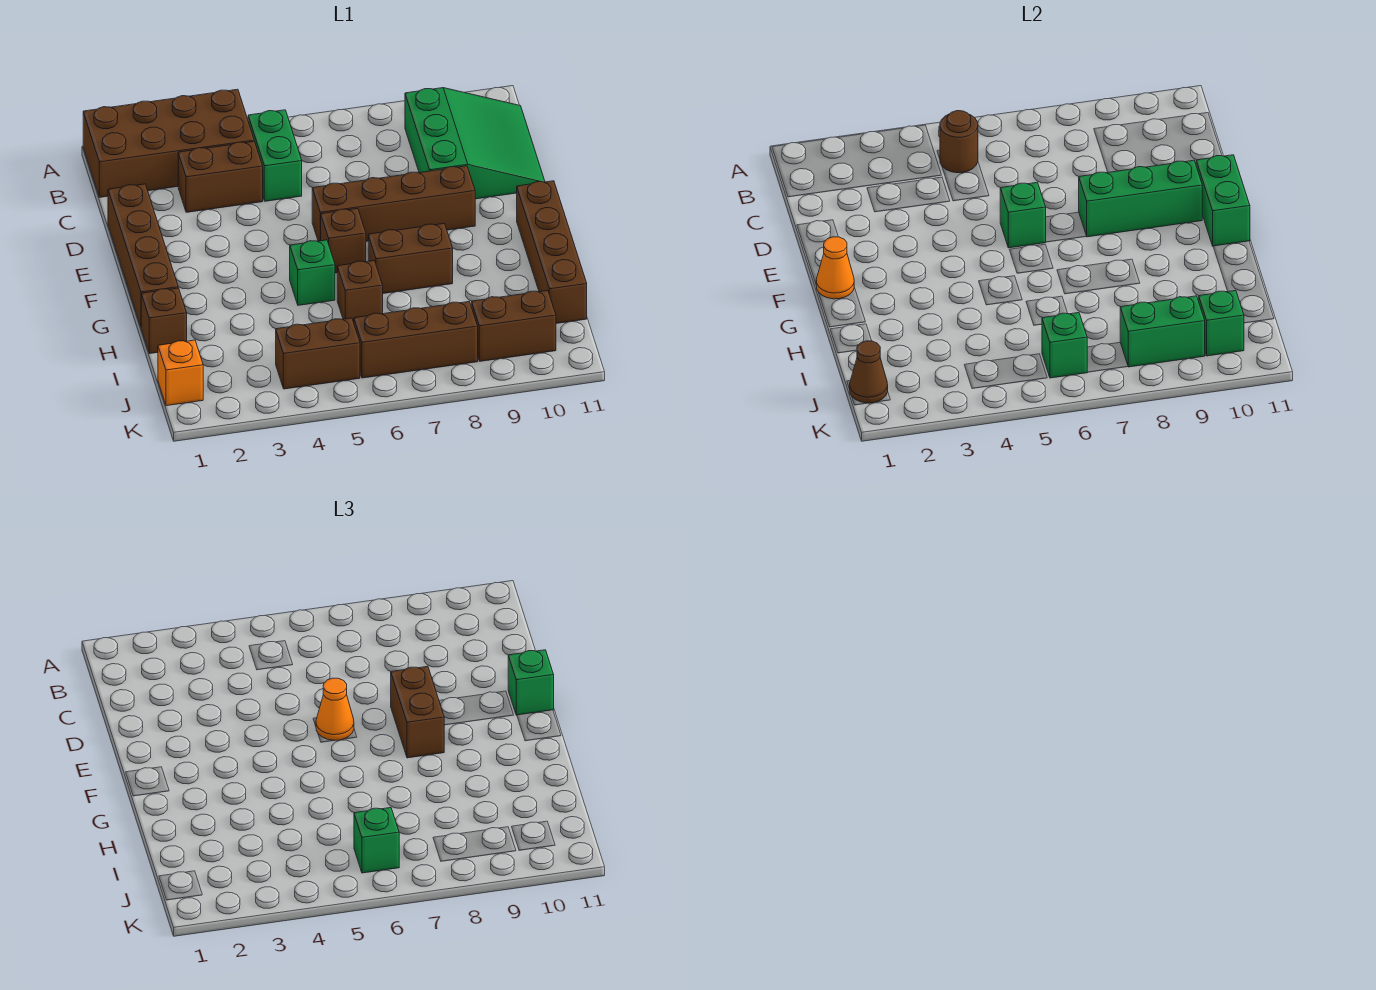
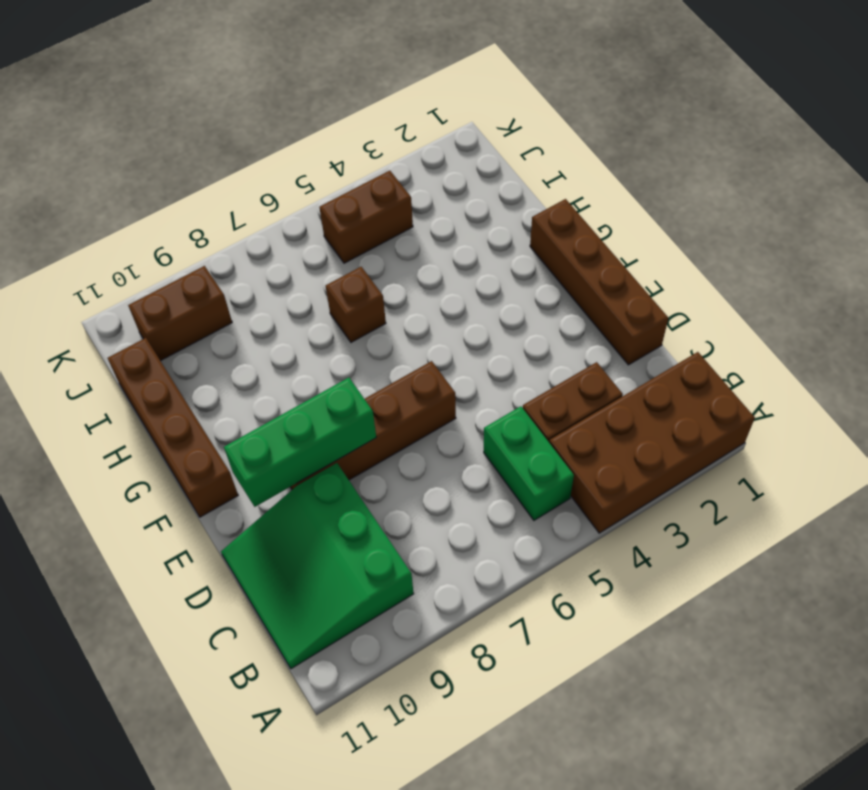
none -> brown 1x1 brick [321,208,366,273]
none -> green 1x1 brick [290,240,335,305]
none -> brown 1x2 brick [368,223,453,293]

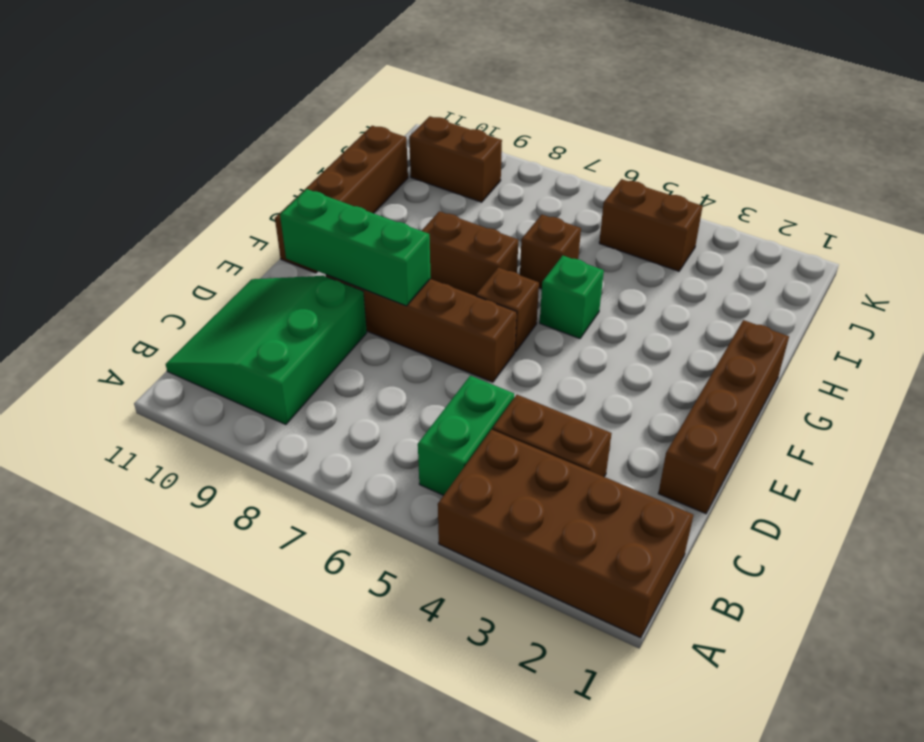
none -> brown 1x1 brick [141,288,187,354]
none -> orange 1x1 brick [158,340,203,406]
none -> brown 1x3 brick [354,302,478,378]

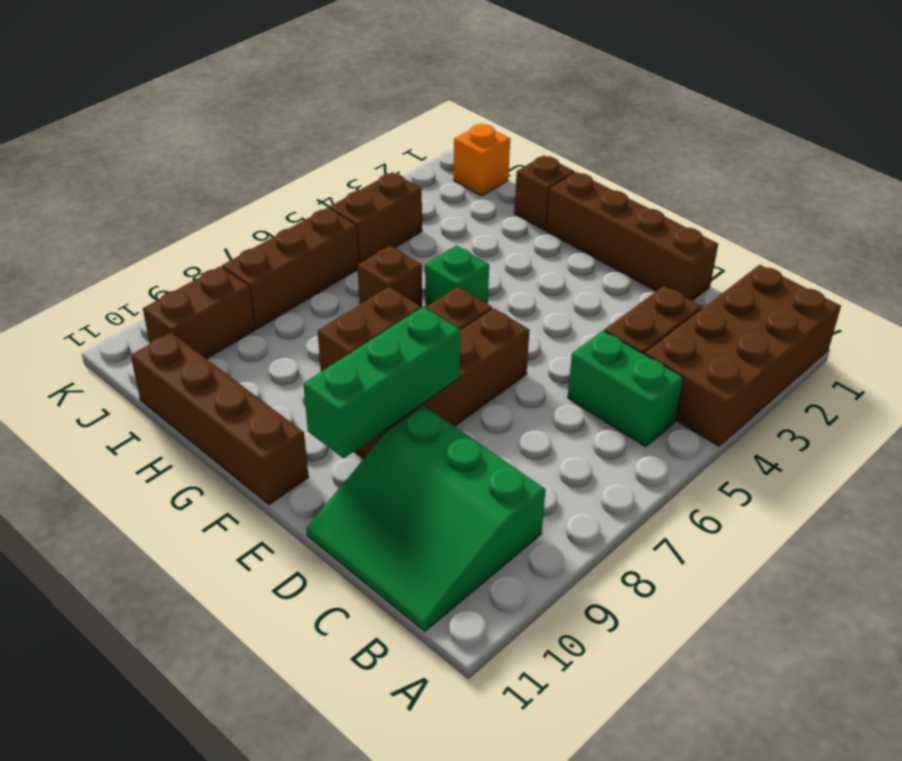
none -> brown 1x1 round brick [940,111,978,173]
none -> green 1x1 brick [1000,182,1046,248]
none -> green 1x2 brick [1196,155,1250,246]

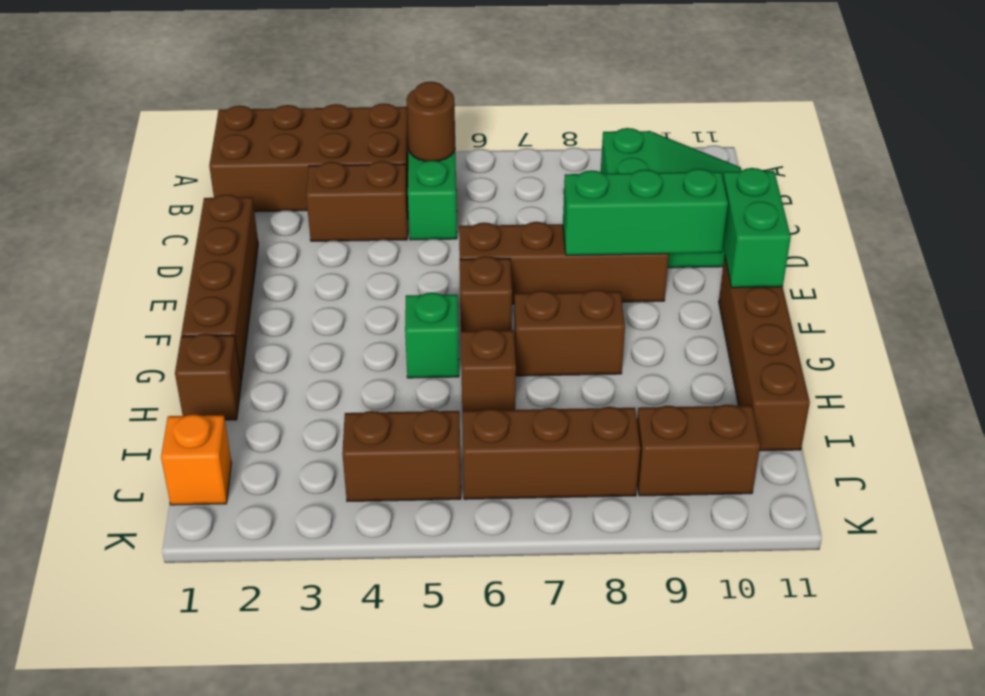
none -> green 1x1 brick [1000,182,1046,248]
none -> orange 1x1 cone [816,237,854,299]
none -> brown 1x1 cone [850,341,888,403]

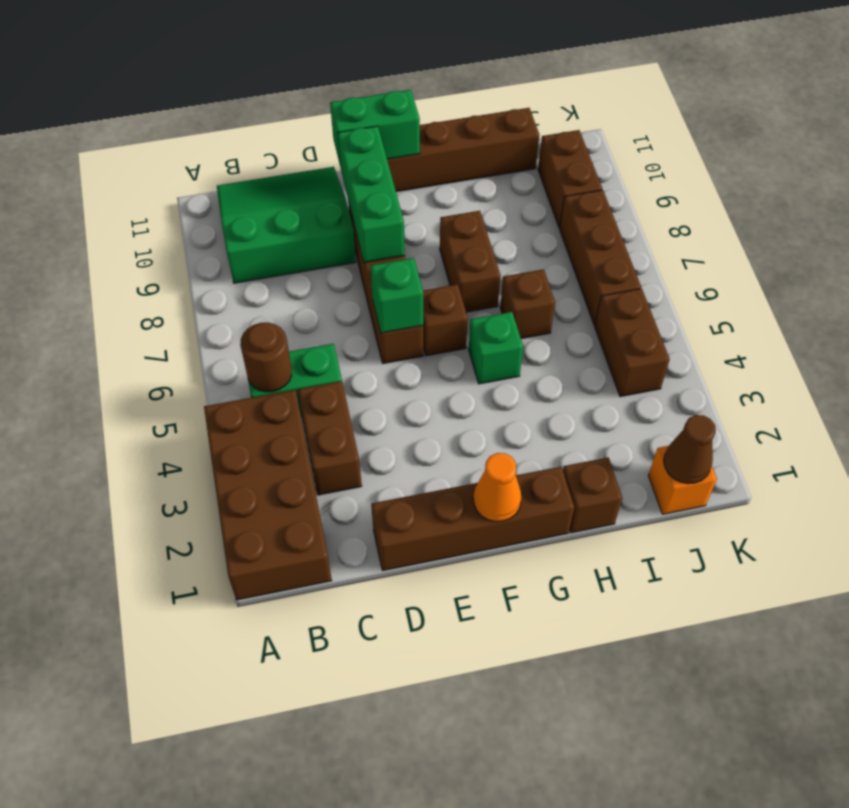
none -> green 1x1 brick [1042,313,1087,378]
none -> green 1x2 brick [1120,296,1205,367]
none -> green 1x1 brick [1199,290,1244,356]

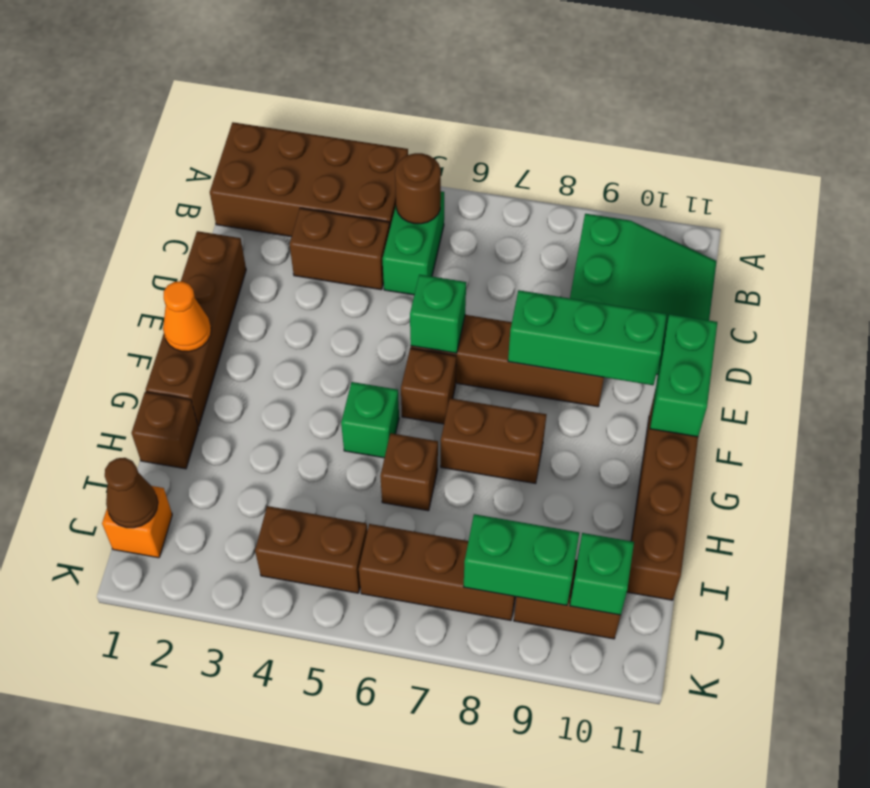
none -> green 1x1 brick [1042,313,1087,378]
none -> orange 1x1 cone [316,678,354,740]
none -> brown 1x2 brick [391,666,444,758]

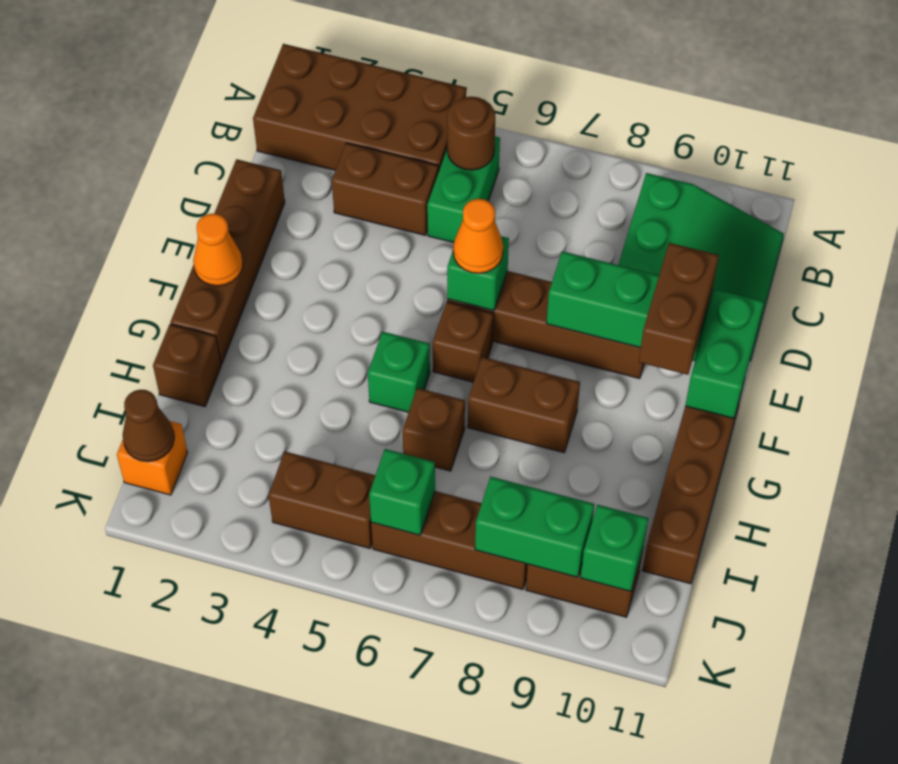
brown 1x2 brick [639,243,719,375] -> brown 1x2 brick moved to [391,666,444,758]
none -> green 1x1 brick [508,650,554,715]
none -> green 1x1 brick [354,808,399,873]

